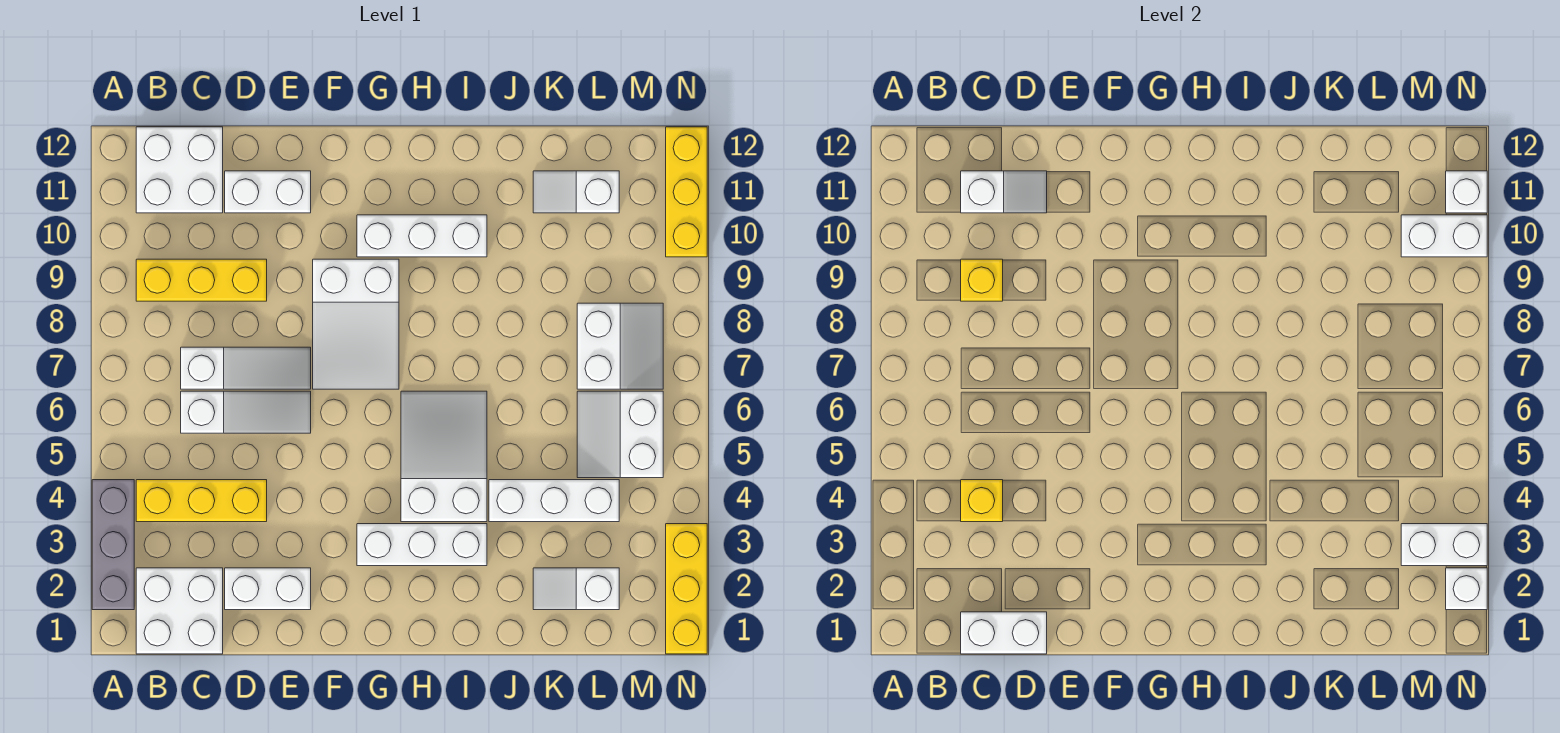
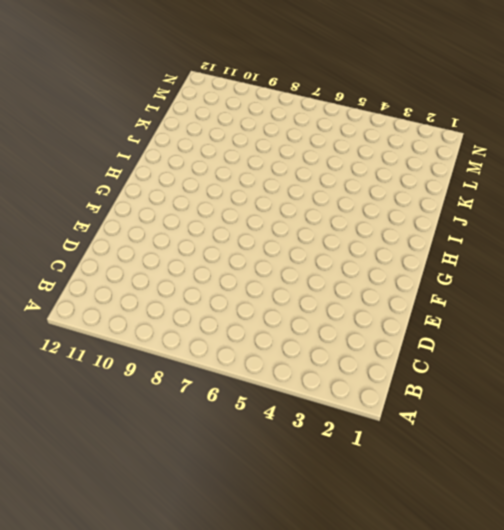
none -> grey 1x3 brick [92,480,134,610]
none -> white 2x2 brick [136,568,223,654]
none -> yellow 1x3 brick [136,480,267,522]

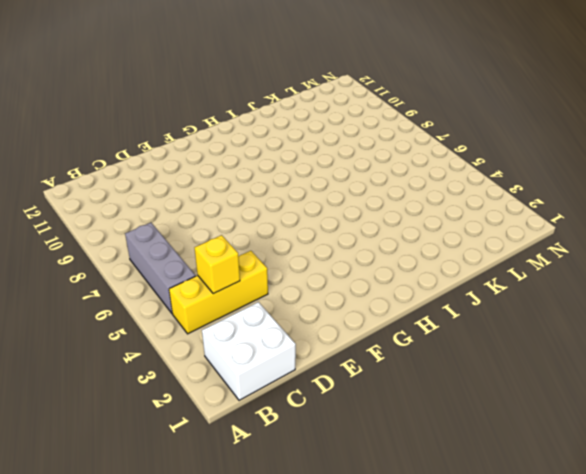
grey 1x3 brick [125,223,195,313] -> grey 1x3 brick moved to [92,480,134,610]
none -> yellow 1x3 brick [136,259,267,301]
none -> white 2x2 brick [136,127,223,213]
none -> white 1x3 slope [181,391,311,433]

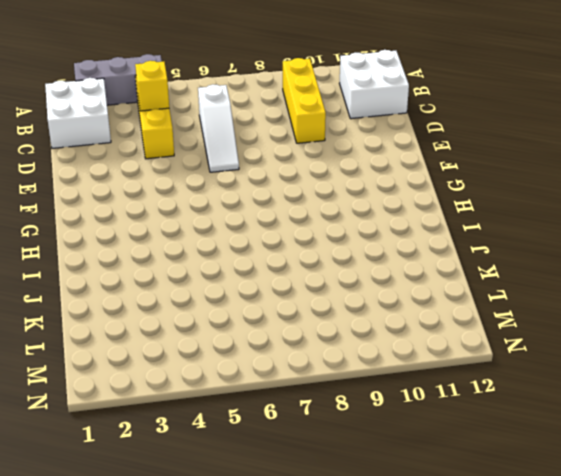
none -> white 1x3 slope [181,347,311,389]
none -> white 1x2 brick [225,568,311,610]
none -> white 1x2 brick [225,171,311,213]

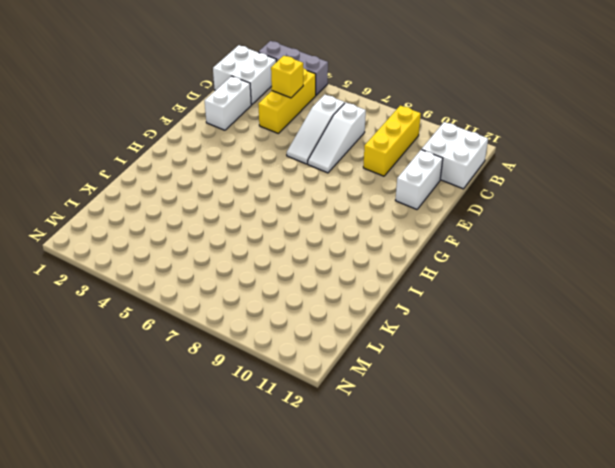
none -> white 2x3 slope [313,259,399,389]
none -> white 1x3 brick [357,524,487,566]
none -> white 1x3 brick [357,215,487,257]

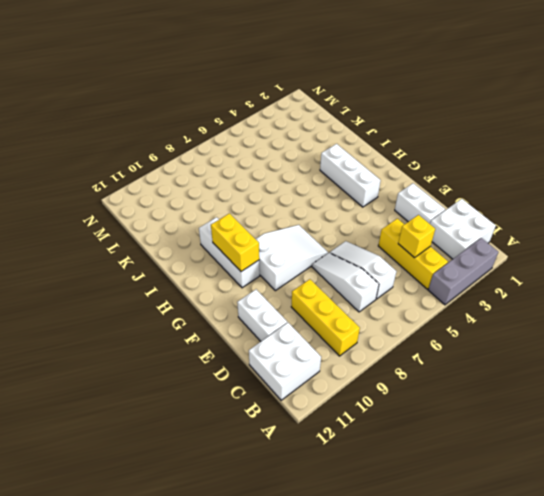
yellow 1x2 brick [211,213,259,272] -> none
none -> white 2x3 slope [401,391,487,522]
none -> white 1x3 brick [489,480,619,522]
none -> white 1x2 slope [533,568,619,610]

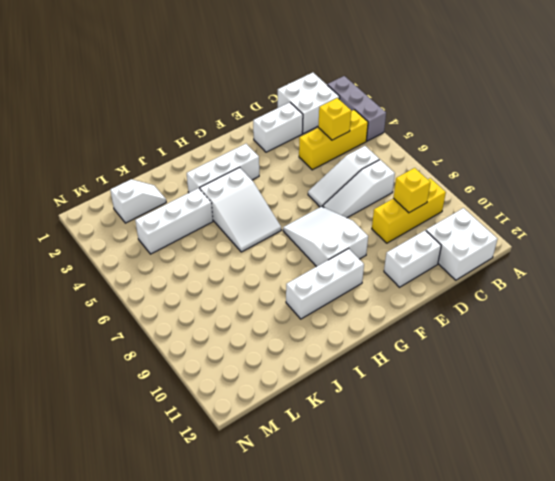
none -> white 1x2 slope [533,171,619,213]
none -> white 2x2 slope [577,391,663,478]
none -> white 2x2 slope [577,303,663,389]

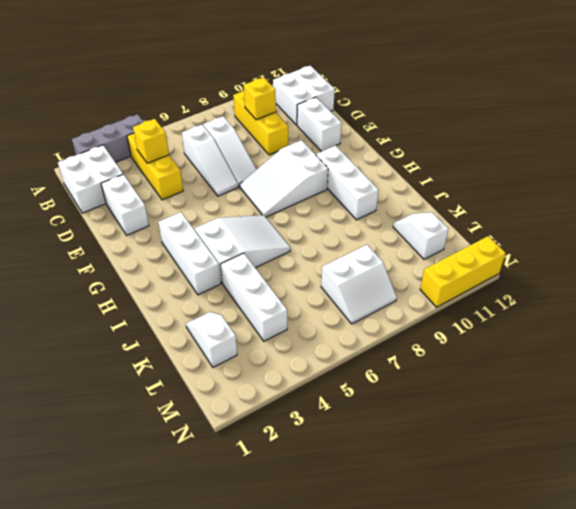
none -> white 2x2 slope [577,391,663,478]
none -> yellow 1x3 brick [666,524,707,654]
none -> white 1x2 brick [961,612,1047,654]

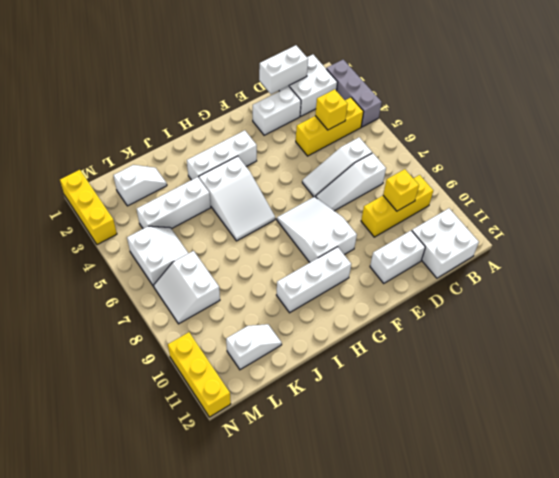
none -> white 1x2 slope [961,171,1047,213]
none -> white 1x2 brick [1401,524,1487,566]
none -> white 1x2 brick [1401,215,1487,257]

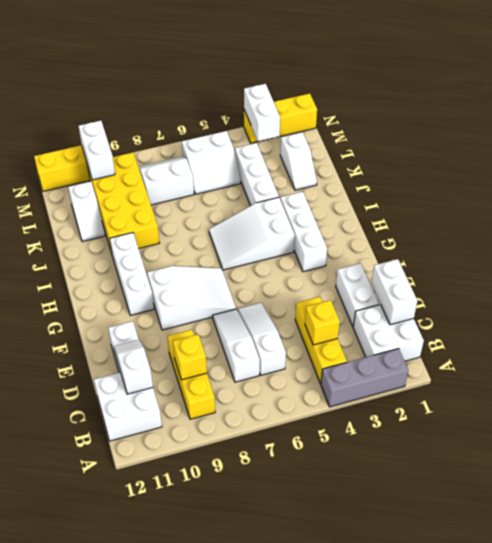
yellow 2x4 brick [88,152,159,253] -> none
none -> white 1x1 brick [1446,568,1487,610]
none -> white 1x1 brick [1446,171,1487,213]

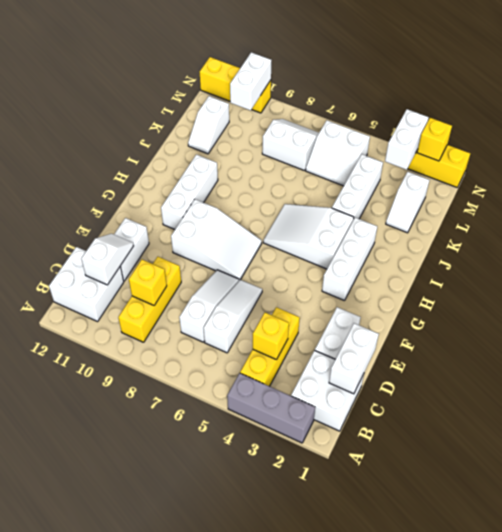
yellow 1x1 brick [417,118,452,161] -> white 1x1 brick [1446,568,1487,610]
none -> white 1x1 brick [1446,171,1487,213]

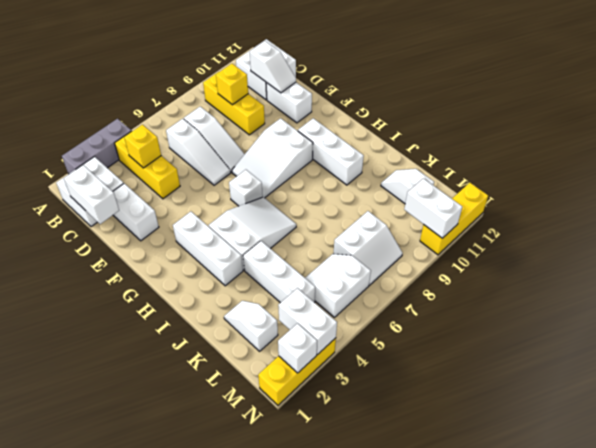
white 1x1 brick [229,170,263,206] -> white 1x1 brick moved to [1446,171,1487,213]

